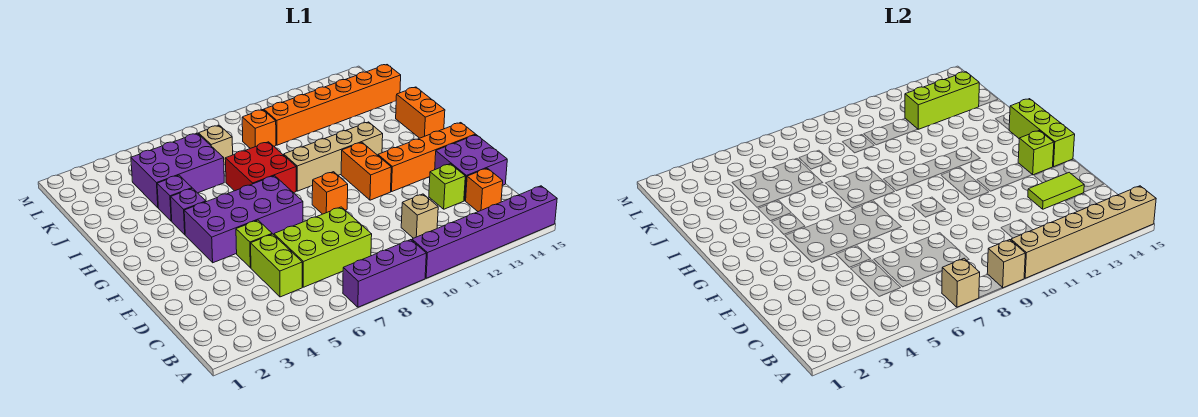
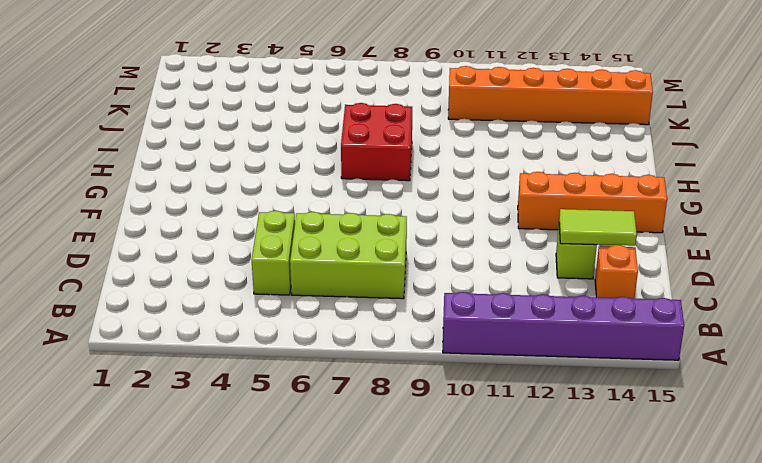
none -> purple 1x3 brick [343,240,426,307]
none -> tan 1x1 brick [401,194,438,238]
none -> purple 2x2 brick [435,135,507,201]

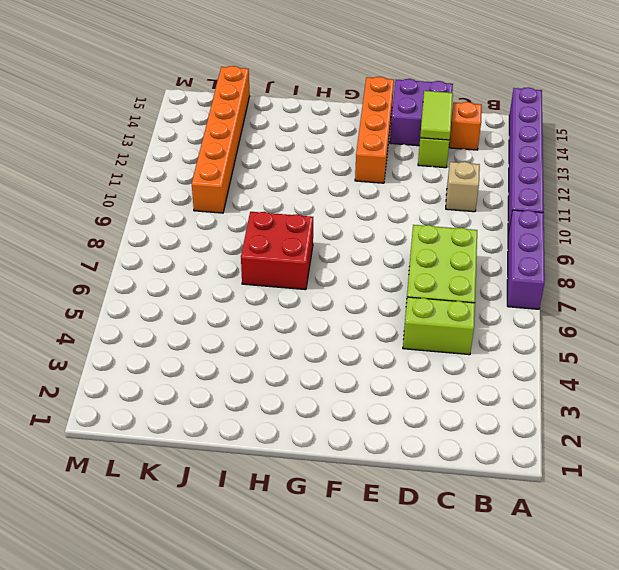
none -> lime 1x1 brick [236,220,272,268]
none -> purple 2x4 brick [184,176,303,263]
none -> orange 1x1 brick [312,172,348,214]

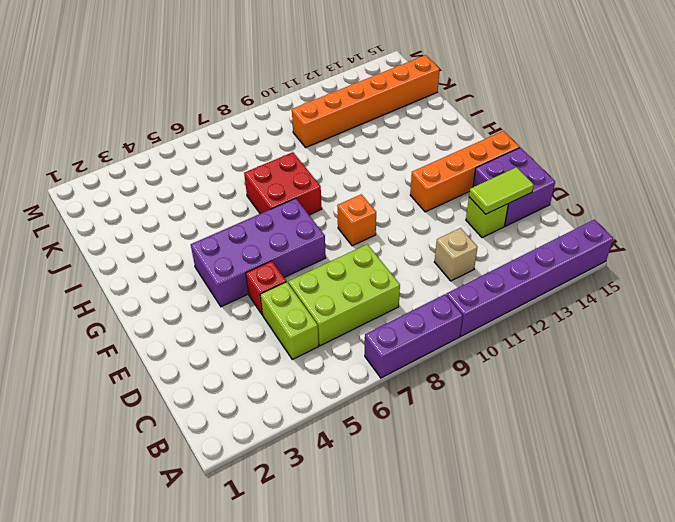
red 1x1 brick [246,261,286,315] -> lime 1x1 brick [236,220,272,268]
none -> orange 1x1 brick [466,168,503,212]
none -> orange 1x2 brick [341,142,391,200]
none -> purple 1x1 brick [171,188,206,235]

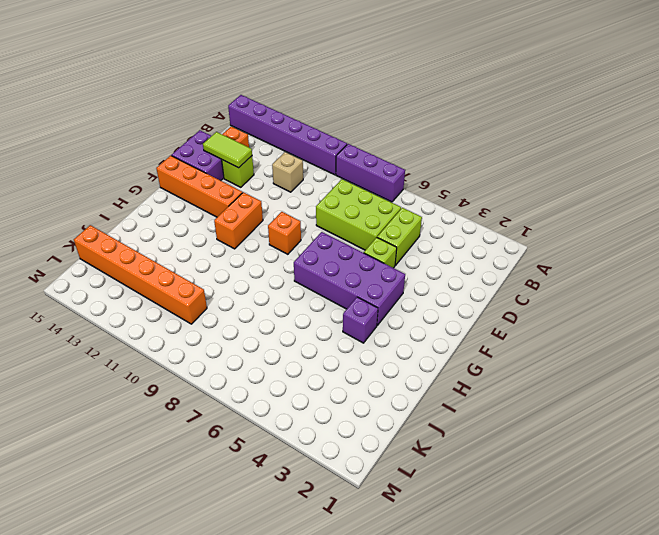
none -> red 2x2 brick [225,142,296,193]
none -> tan 1x4 brick [284,122,383,191]
none -> orange 1x2 brick [396,87,445,138]

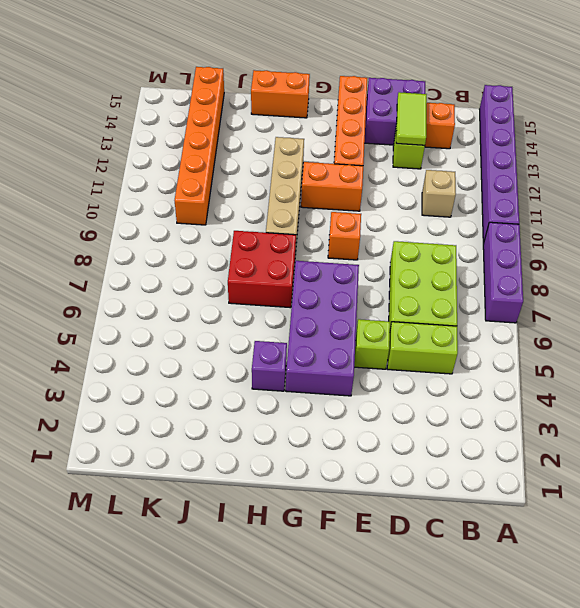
none -> purple 1x1 brick [157,175,192,221]
none -> purple 2x3 brick [131,133,224,208]
none -> tan 1x1 brick [199,125,233,165]

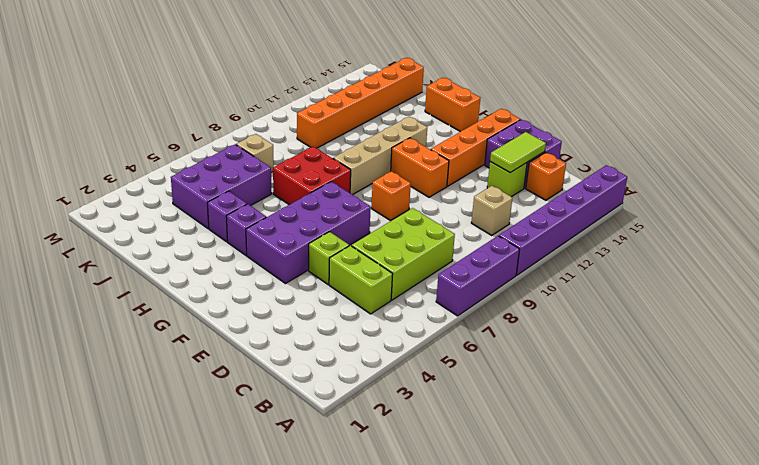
none -> orange 1x1 brick [242,110,276,149]
none -> tan 1x1 brick [942,258,980,307]
none -> tan 1x1 brick [987,240,1025,288]

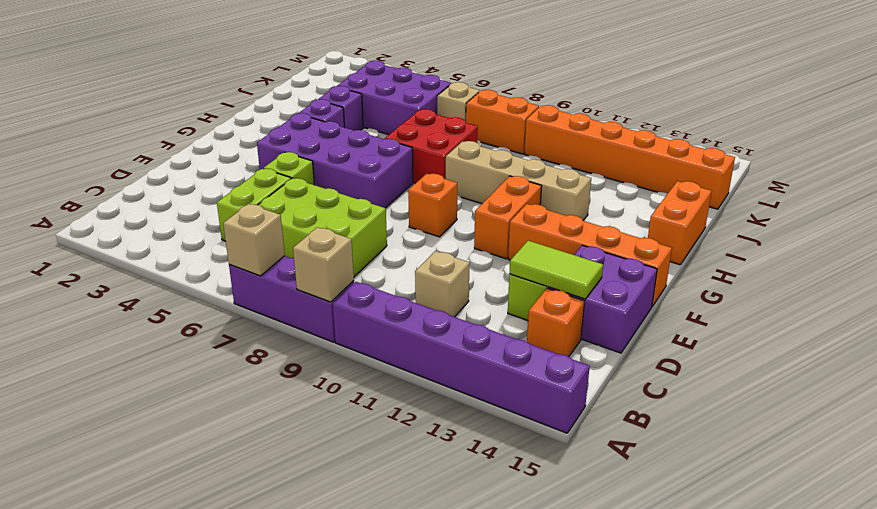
orange 1x2 brick [466,90,539,154] -> orange 1x1 brick [242,110,276,149]
none -> tan 1x6 brick [1011,186,1156,278]
none -> lime 1x1 brick [1018,131,1054,175]
none -> lime 1x3 brick [1009,99,1075,167]

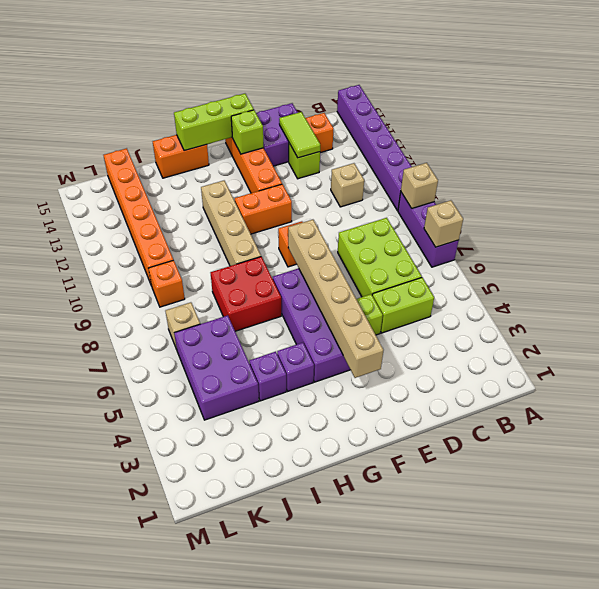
tan 1x6 brick [288,220,383,378] -> tan 1x6 brick moved to [1011,186,1156,278]
none -> lime 1x3 brick [905,72,979,129]

